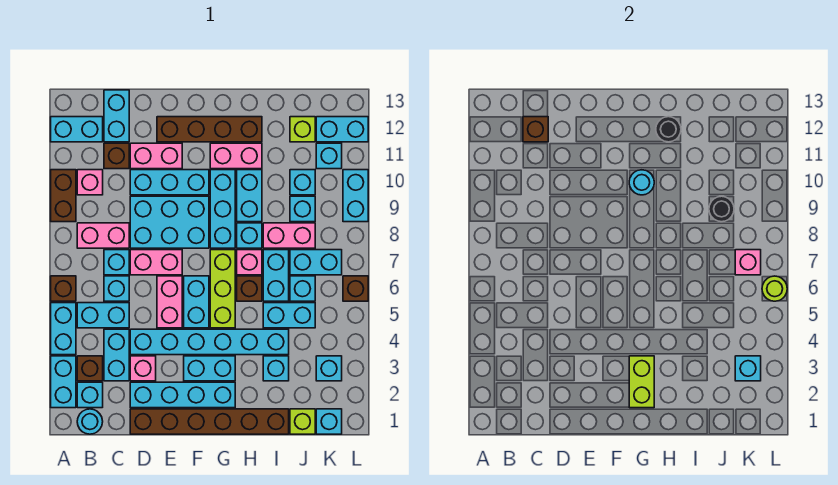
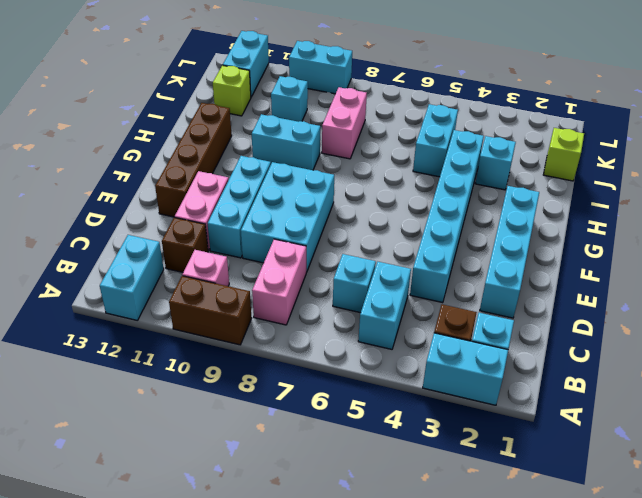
none -> cyan 1x2 brick [51,303,76,355]
none -> brown 1x1 brick [51,276,76,301]
none -> cyan 1x1 round brick [77,409,103,434]
none -> cyan 1x2 brick [104,329,129,381]

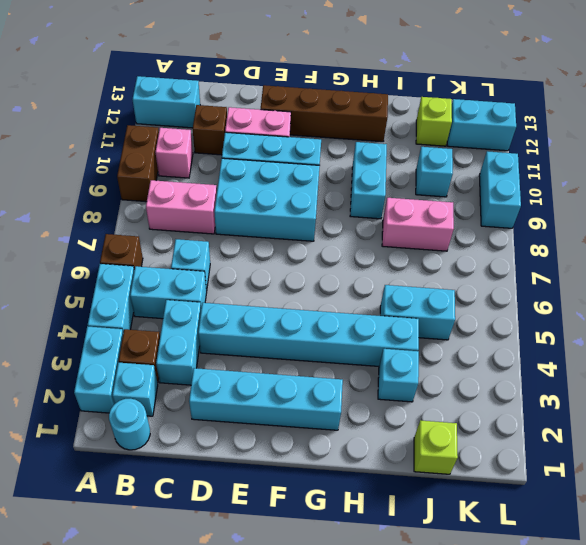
none -> cyan 1x1 brick [104,250,129,275]
none -> cyan 1x2 brick [104,90,129,142]
none -> brown 1x6 brick [130,409,289,434]
none -> pink 1x1 brick [130,356,156,381]

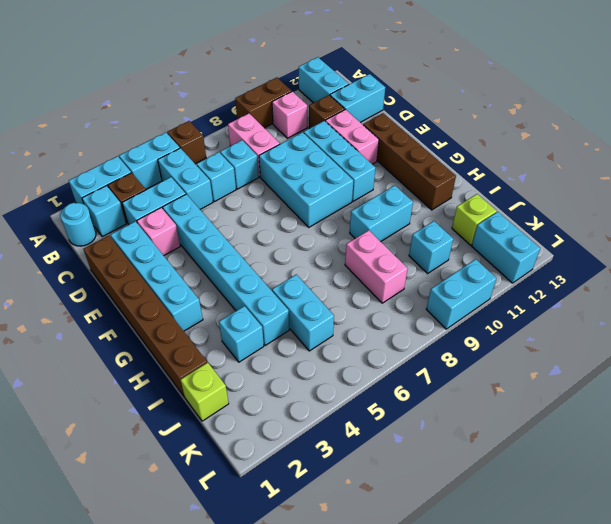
none -> pink 1x2 brick [130,250,182,275]
none -> pink 1x2 brick [157,276,182,328]
none -> cyan 1x2 brick [184,356,235,381]
none -> cyan 1x2 brick [184,276,209,328]

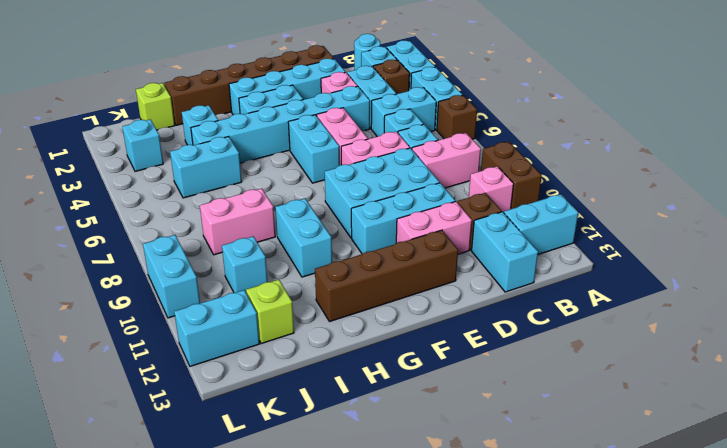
none -> lime 1x3 brick [210,250,235,328]
none -> cyan 1x3 brick [210,170,235,248]
none -> pink 1x2 brick [210,143,262,169]
none -> brown 1x1 brick [237,276,262,301]

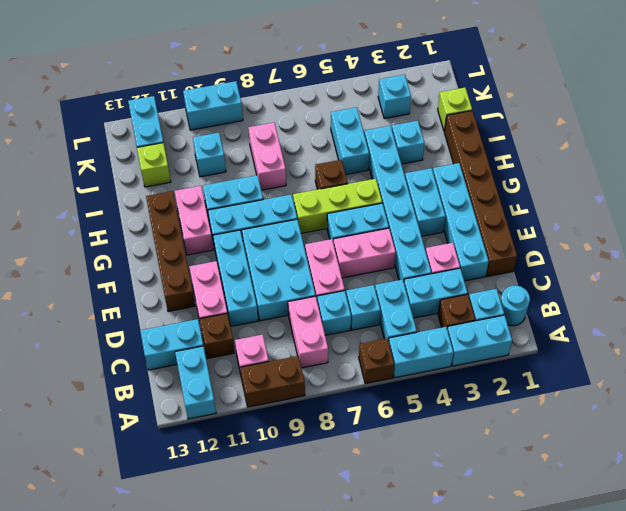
none -> pink 1x1 brick [237,250,262,275]
none -> cyan 1x1 brick [237,223,262,248]
none -> cyan 1x2 brick [263,250,289,301]
none -> cyan 1x1 brick [290,276,315,301]

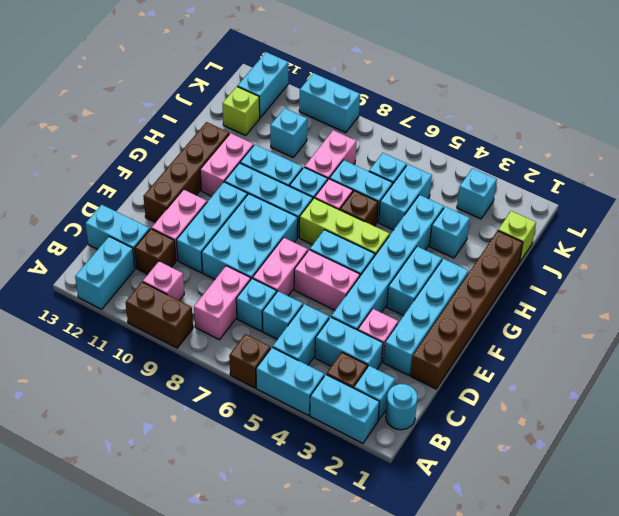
none -> cyan 1x2 brick [290,250,342,275]
none -> cyan 1x1 brick [290,196,315,222]
none -> cyan 1x1 brick [316,409,342,434]
none -> cyan 1x1 brick [316,143,342,169]

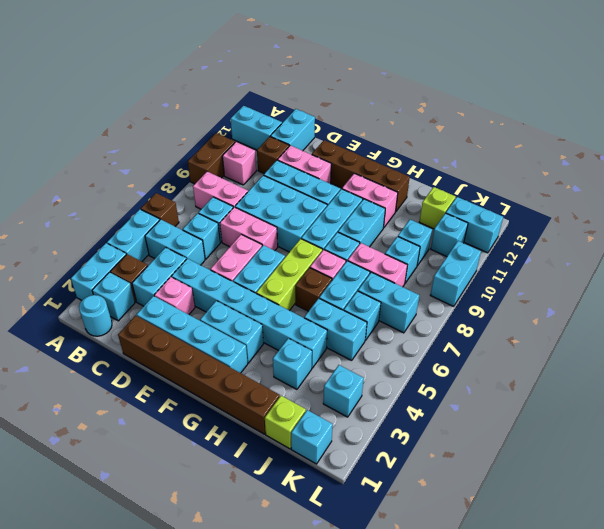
none -> brown 1x1 brick [343,276,368,301]
none -> brown 1x1 brick [523,117,548,142]
none -> lime 1x2 brick [629,356,654,408]
none -> cyan 1x1 round brick [629,170,654,195]

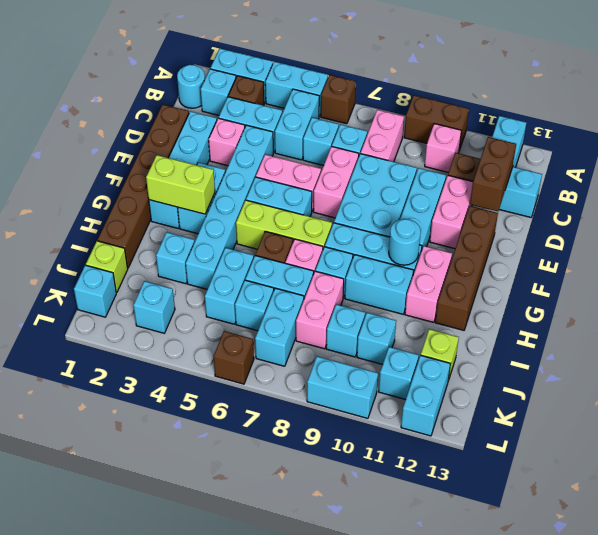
brown 1x2 brick [470,137,516,211] -> brown 1x1 brick [523,117,548,142]
none -> black 1x1 round brick [656,117,681,142]
none -> black 1x1 round brick [709,196,734,222]
none -> cyan 1x1 brick [735,356,761,381]
none -> pink 1x1 brick [735,250,761,275]

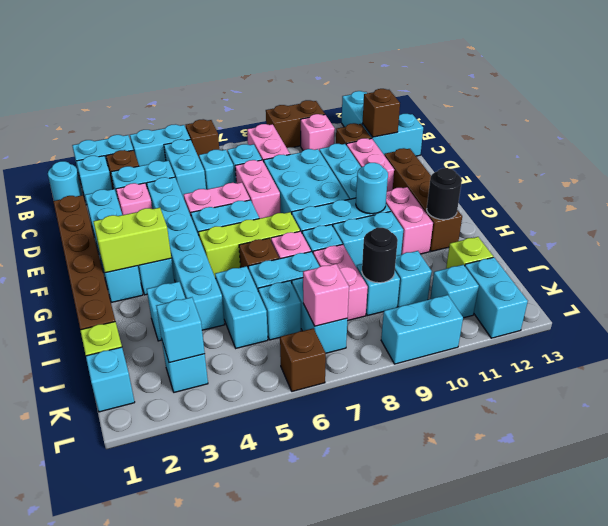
none -> lime 1x1 round brick [762,276,787,301]

